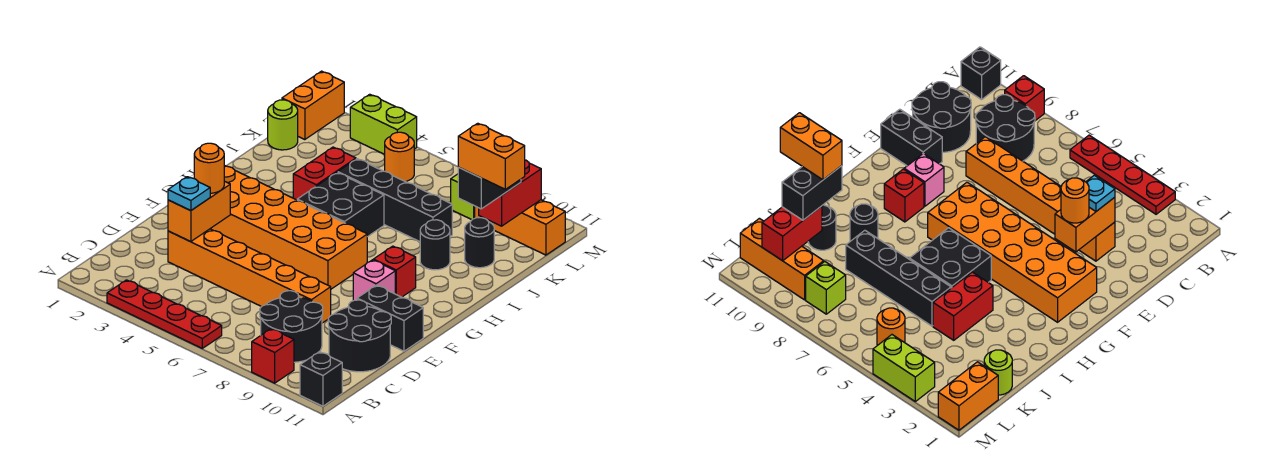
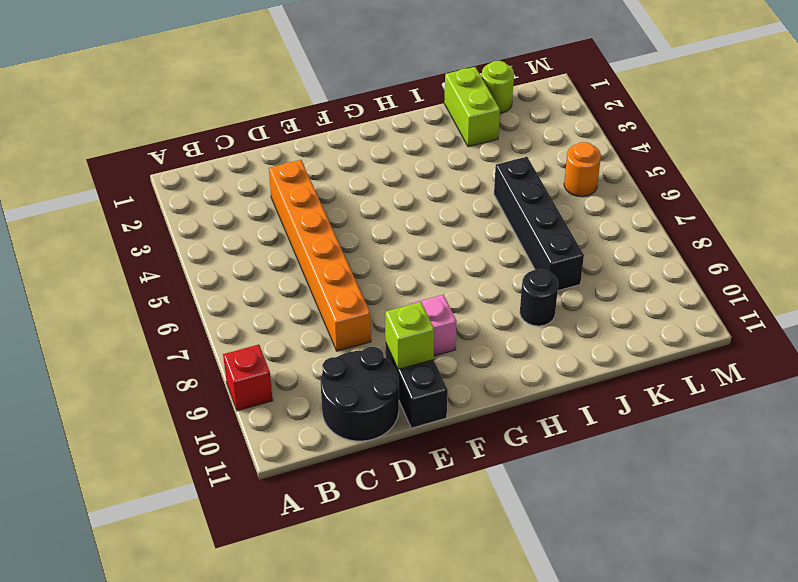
lime 1x1 brick [385,302,434,369] -> lime 1x1 brick moved to [451,174,475,220]
lime 1x2 brick [444,67,500,147] -> lime 1x2 brick moved to [350,94,417,154]
none -> red 1x4 plate [107,280,222,348]
none -> black 1x1 brick [300,352,342,406]
none -> black 2x2 round brick [260,291,323,362]

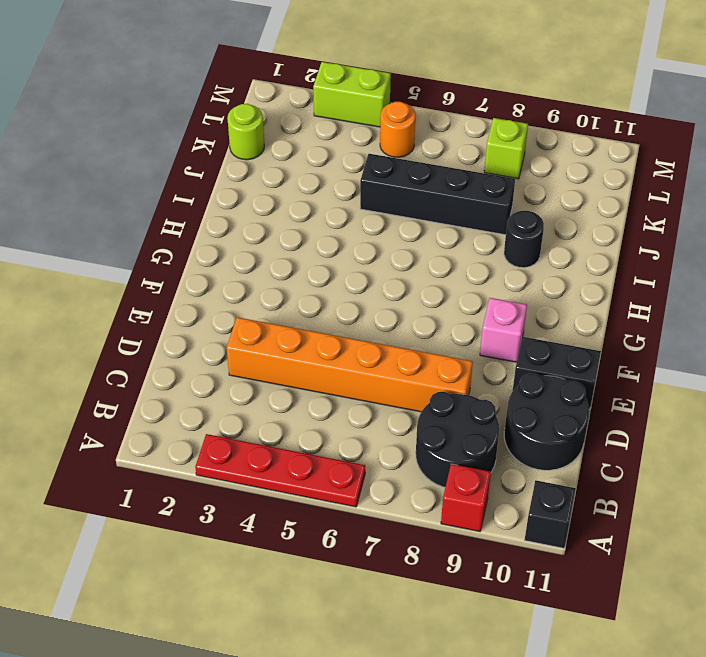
none -> orange 2x6 brick [210,165,367,289]
none -> red 1x1 brick [373,246,416,297]
none -> black 2x2 brick [297,172,384,237]

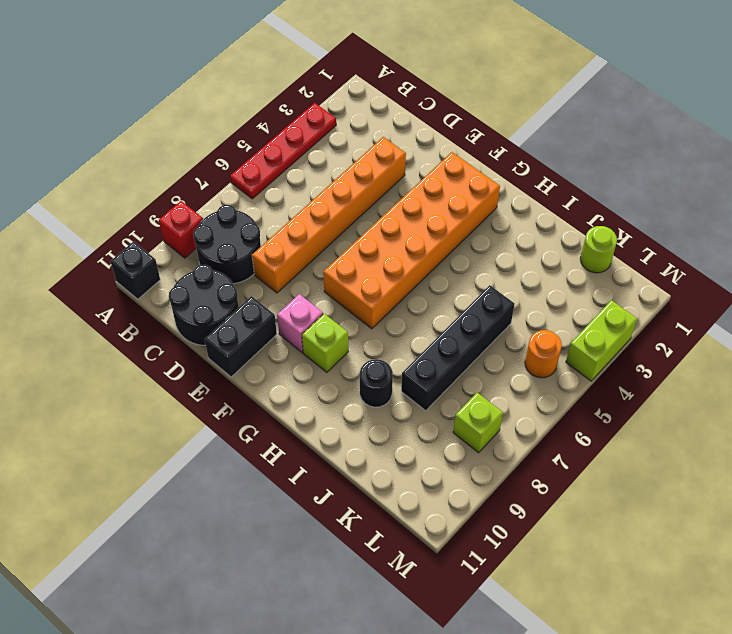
lime 1x1 brick [302,314,348,372] -> red 1x1 brick [373,246,416,297]
none -> black 2x2 brick [297,172,384,237]
none -> red 1x2 brick [293,147,356,200]
none -> black 1x1 round brick [465,218,494,268]

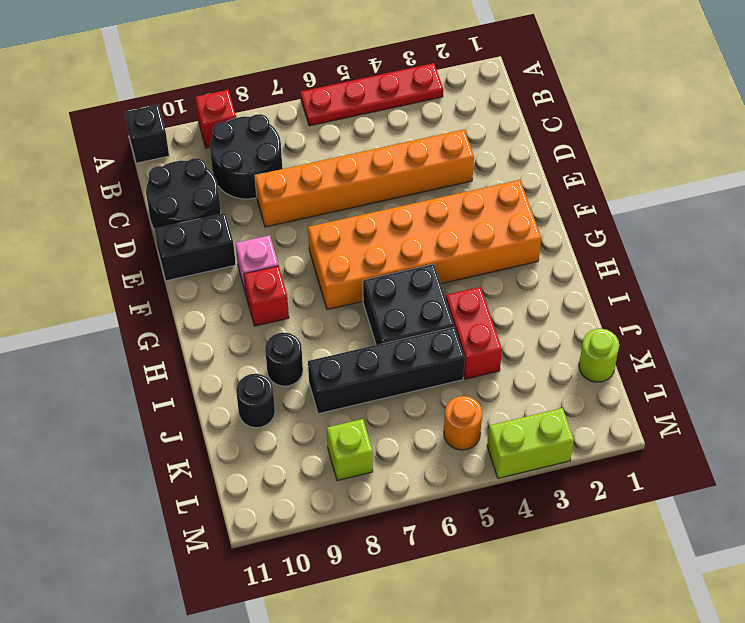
none -> orange 1x2 brick [282,71,344,140]
none -> orange 1x3 brick [475,200,565,255]
none -> orange 1x2 brick [168,181,230,242]

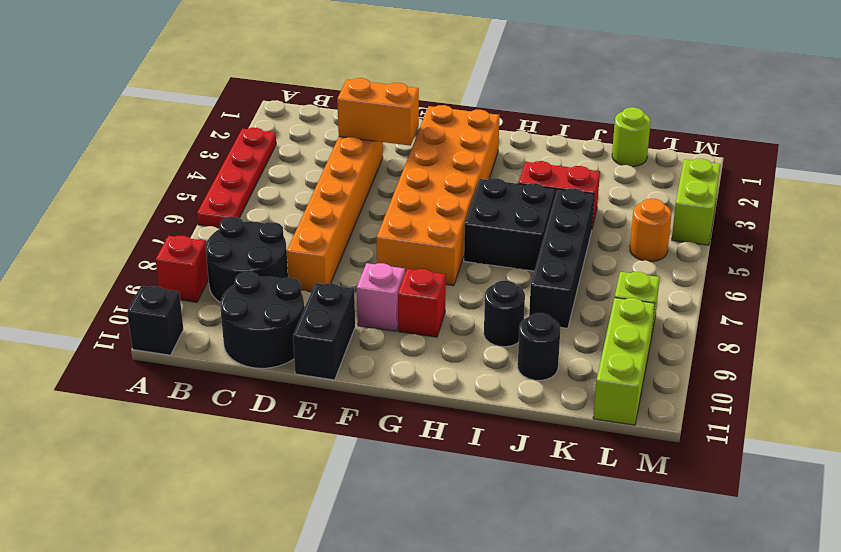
lime 1x3 brick [593,298,655,425] -> orange 1x3 brick [475,200,565,255]
none -> orange 1x2 brick [282,71,344,140]
none -> red 1x2 brick [479,160,541,226]
none -> cyan 1x1 plate [168,177,210,211]

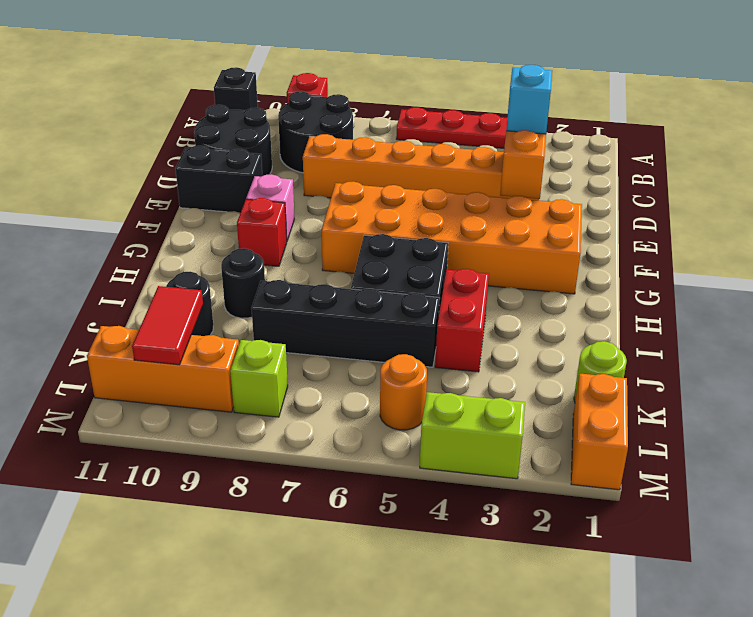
cyan 1x1 brick [506,65,552,134] -> cyan 1x1 plate [168,177,210,211]
red 1x2 tile [132,286,203,365] -> red 1x2 brick [479,160,541,226]
none -> orange 1x1 round brick [194,143,224,193]
none -> black 1x2 brick [458,168,521,209]
none -> orange 1x2 brick [458,123,525,189]

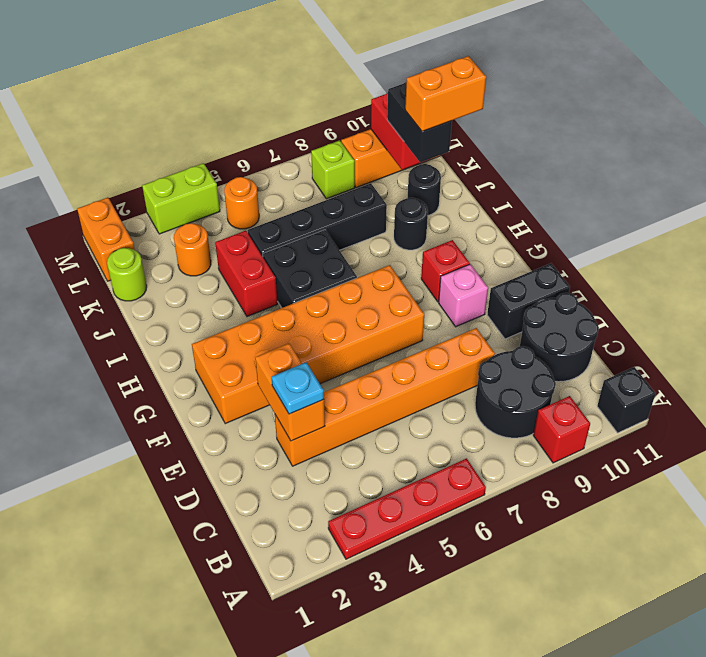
orange 1x1 round brick [174,223,211,276] -> orange 1x1 round brick moved to [194,143,224,193]

